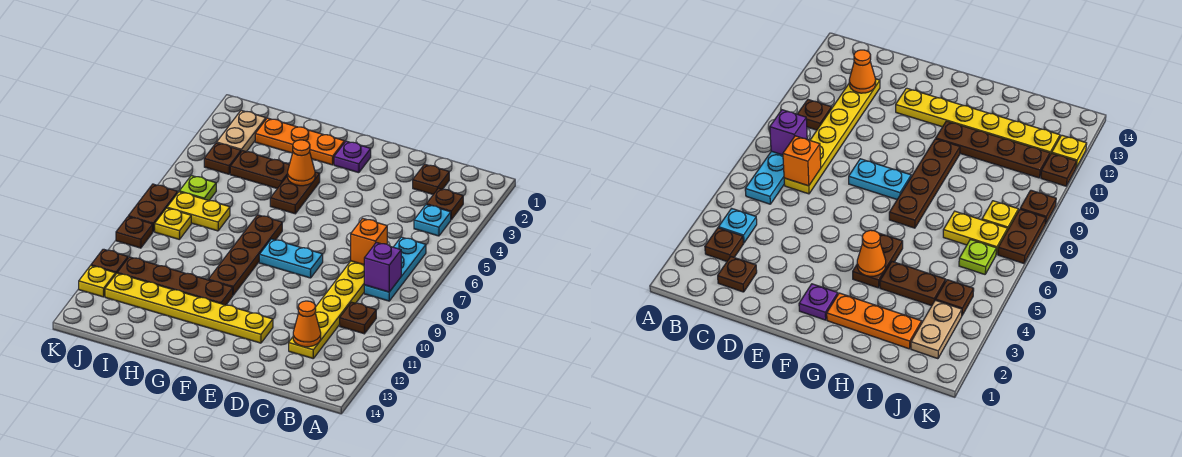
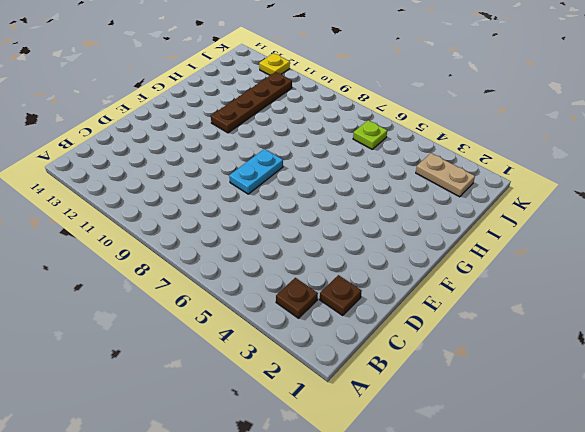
none -> cyan 1x1 plate [414,205,451,236]
none -> cyan 1x3 plate [364,237,426,301]
none -> brown 1x1 plate [340,302,376,334]

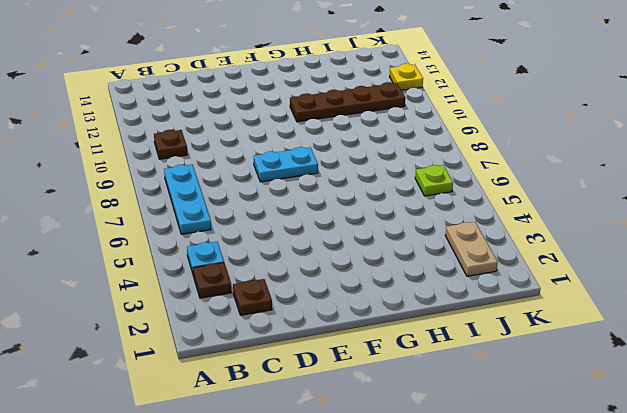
none -> yellow 1x6 plate [289,261,364,358]
none -> yellow 1x6 plate [105,273,273,343]
none -> purple 1x1 plate [334,141,371,173]

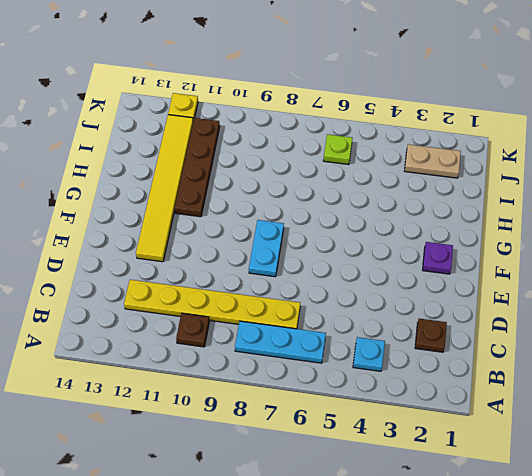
yellow 1x6 tile [136,115,193,262] -> yellow 1x6 plate [105,273,273,343]
none -> brown 1x1 plate [426,188,463,219]
none -> orange 1x3 plate [255,118,345,165]
none -> brown 1x2 plate [270,172,320,214]

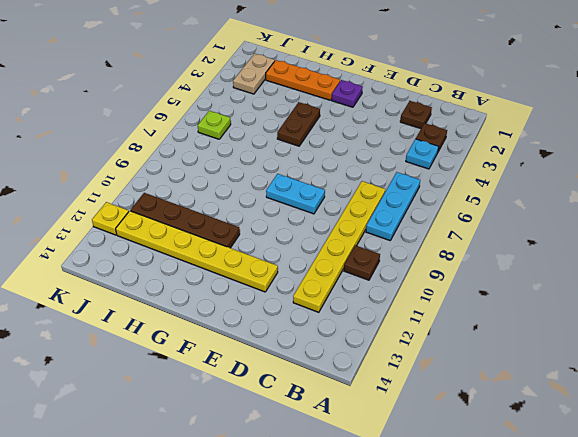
none -> brown 1x4 plate [208,215,282,295]
none -> brown 1x2 plate [230,151,289,189]
none -> yellow 1x2 plate [167,192,230,231]

